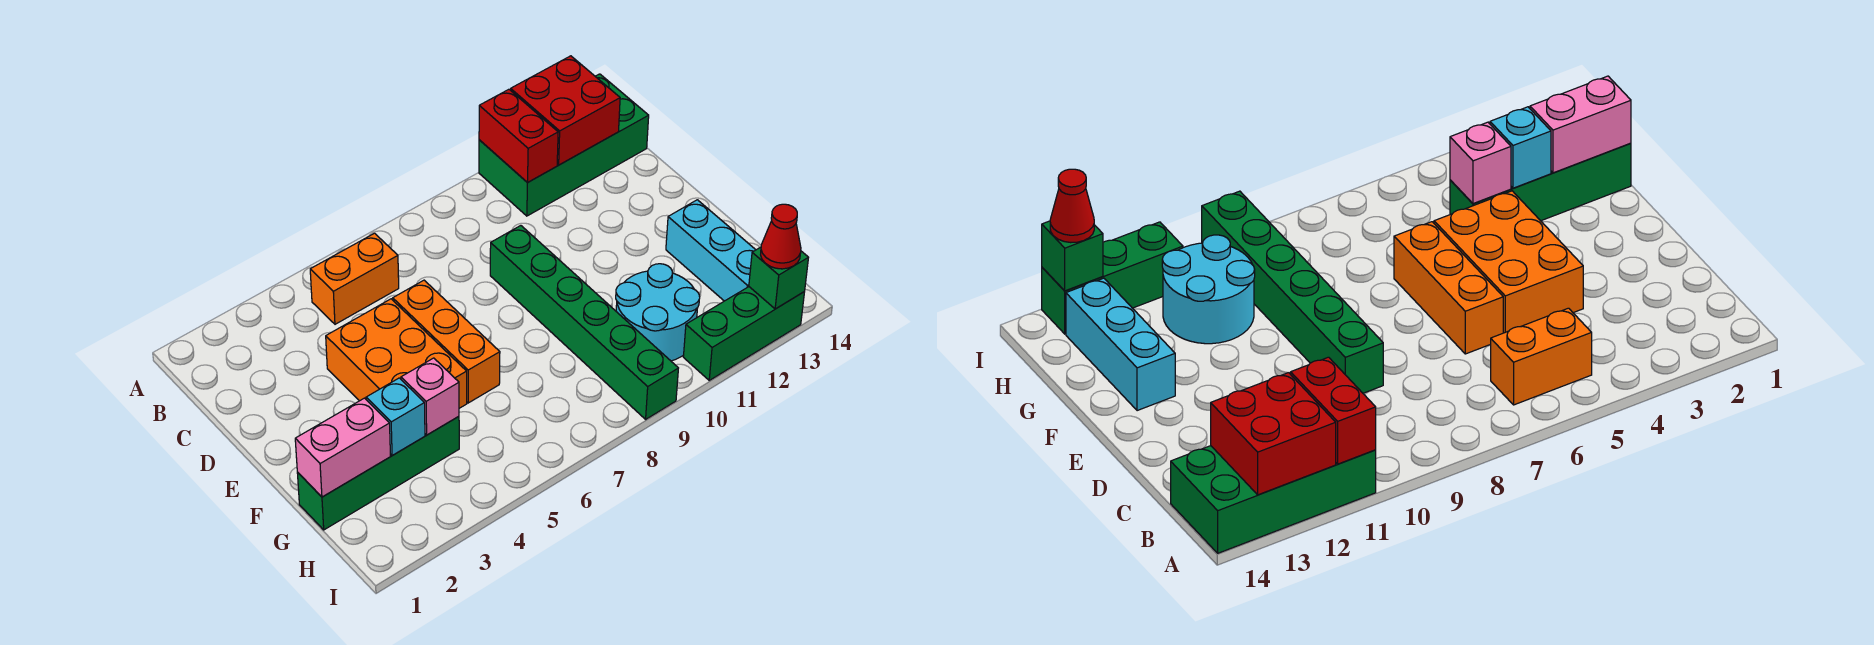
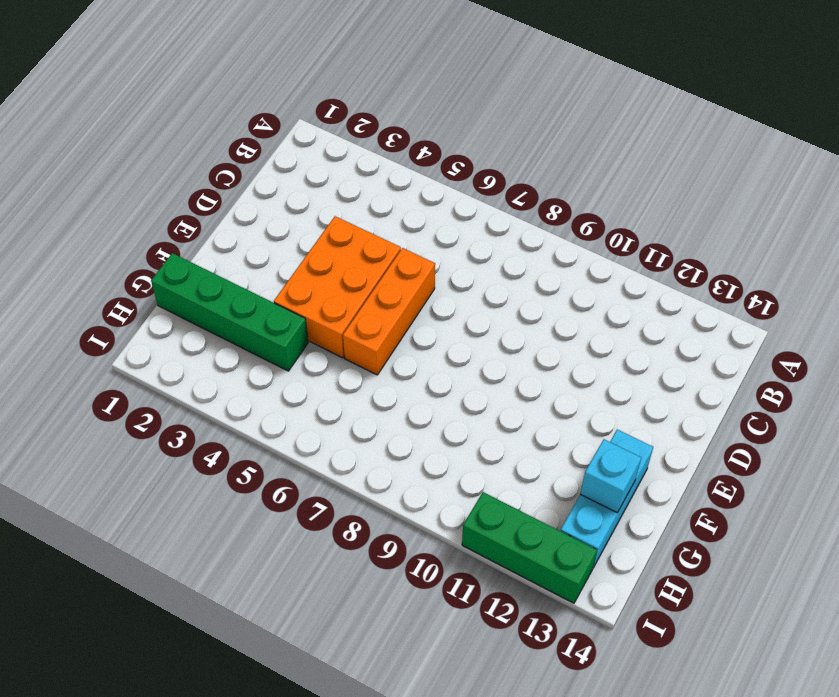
cyan 1x1 brick [581,439,641,513] -> cyan 1x1 brick moved to [366,378,425,456]
none -> green 2x4 brick [479,74,649,216]
none -> orange 1x2 brick [310,233,399,324]
none -> green 1x6 brick [490,226,678,419]

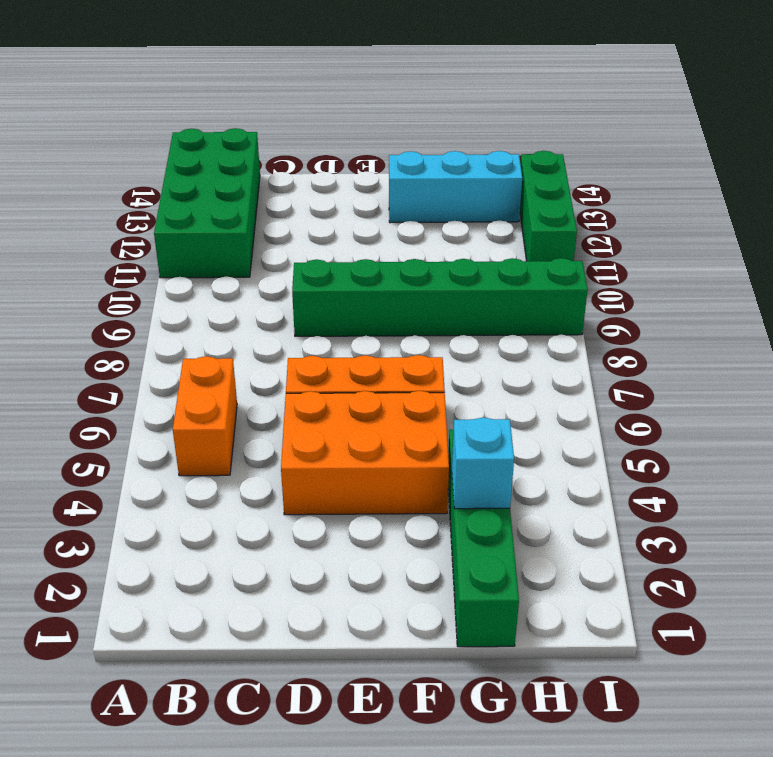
none -> cyan 2x2 round brick [616,264,700,361]
none -> red 1x2 brick [479,89,558,183]
none -> red 2x2 brick [511,56,620,165]

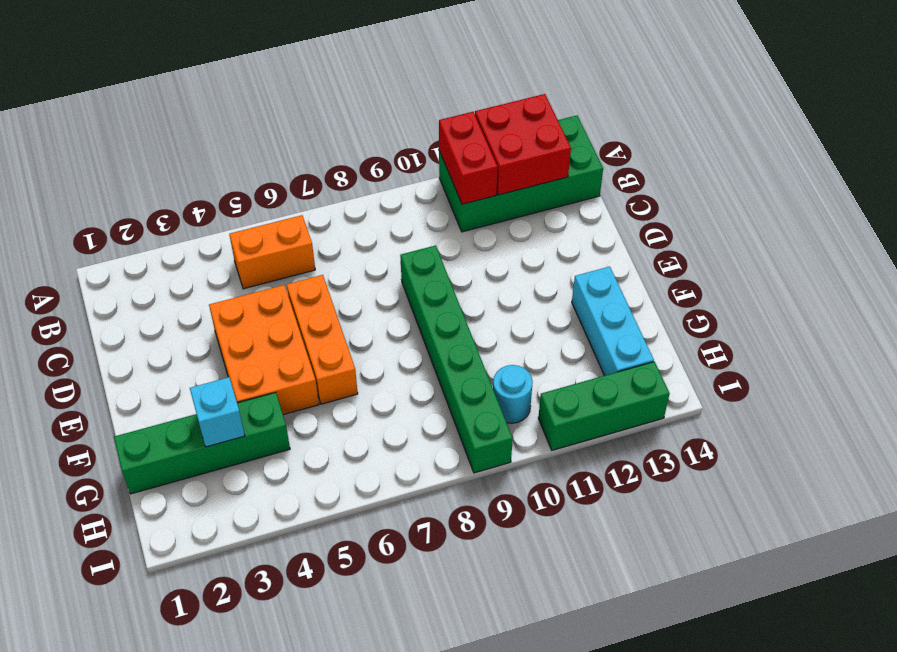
cyan 1x1 round brick [493,365,533,423] -> cyan 2x2 round brick [616,264,700,361]
none -> pink 1x2 brick [295,398,390,497]
none -> pink 1x1 brick [401,358,459,435]
none -> green 1x1 brick [749,247,808,309]

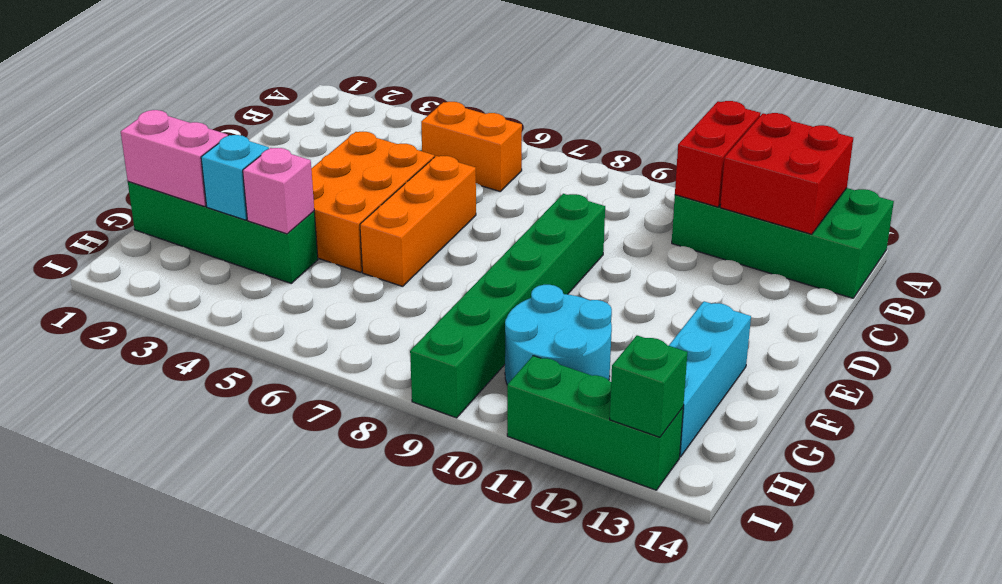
none -> red 1x1 cone [761,204,801,269]

